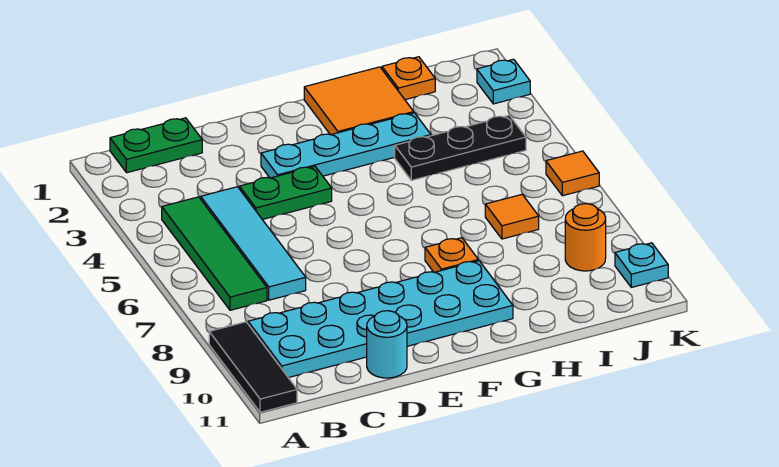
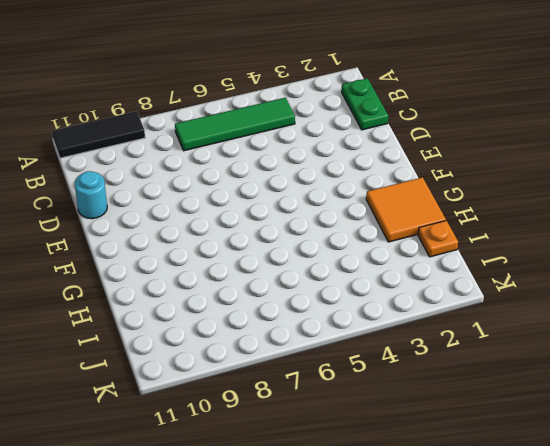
none -> cyan 2x6 plate [248,261,513,378]
none -> cyan 1x4 tile [201,187,306,300]
none -> green 1x2 plate [239,166,332,220]

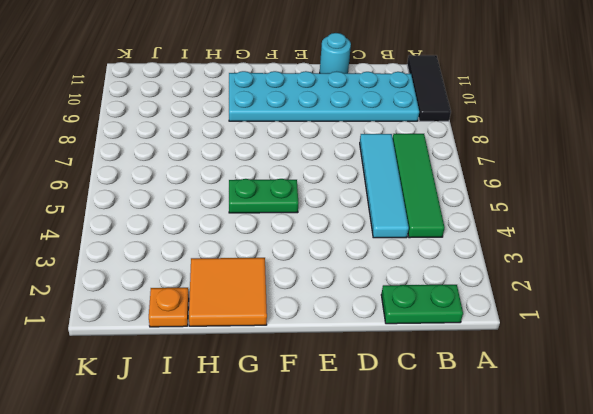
green 1x2 plate [229,179,298,213] -> green 1x2 plate moved to [239,166,332,220]
none -> cyan 1x4 plate [261,113,431,178]
none -> orange 1x1 plate [425,238,478,272]
none -> black 1x3 plate [395,115,526,180]

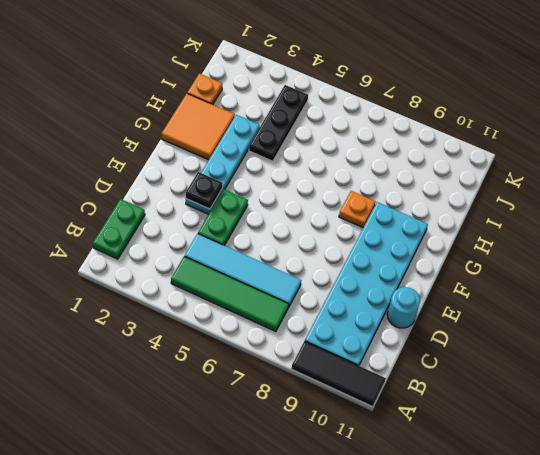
black 1x1 plate [186,172,223,209] -> none
none -> orange 1x1 tile [485,195,539,239]
none -> orange 1x1 round brick [565,204,606,271]
none -> cyan 1x1 plate [477,59,530,104]

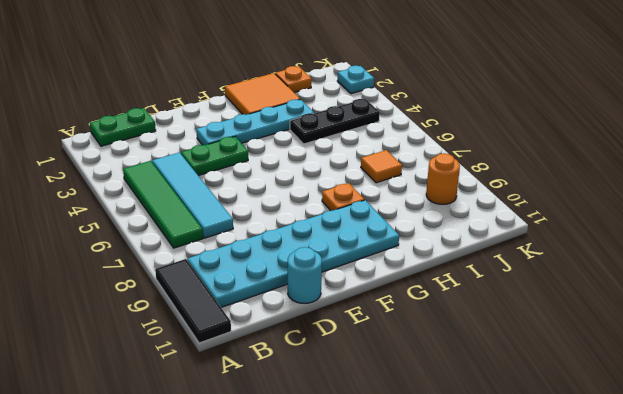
none -> orange 1x1 tile [546,151,599,196]
none -> cyan 1x1 plate [615,243,668,287]

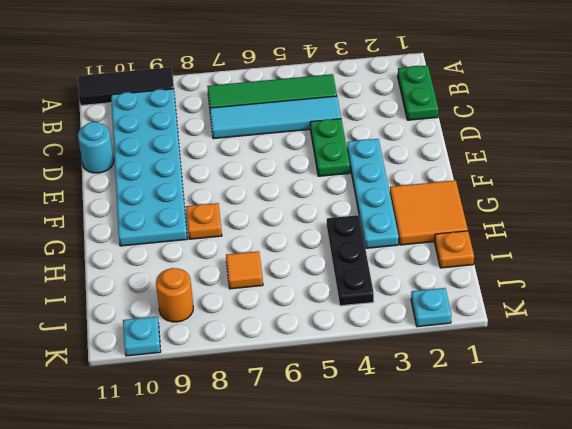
none -> orange 1x1 tile [546,151,599,196]

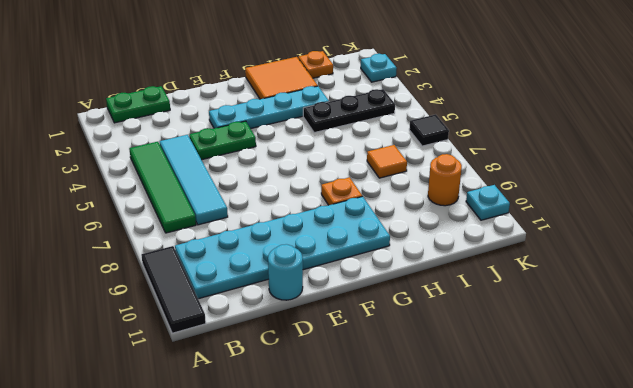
black 1x1 tile [409,114,449,146] -> orange 1x1 tile [546,151,599,196]

